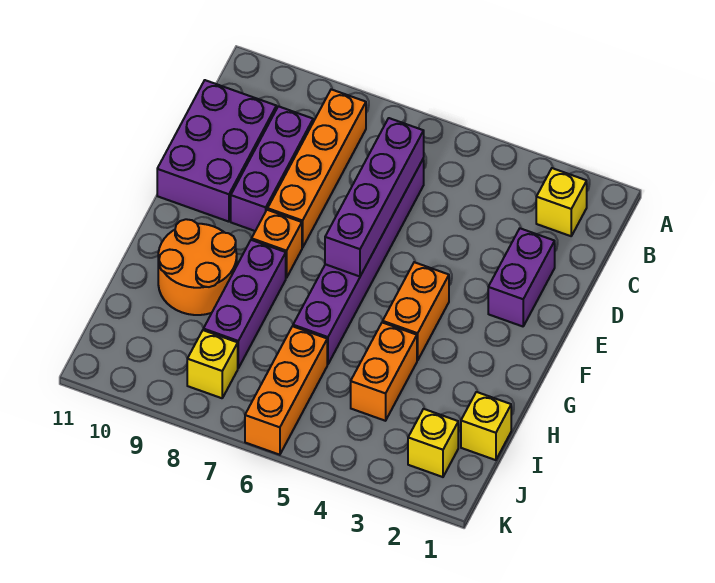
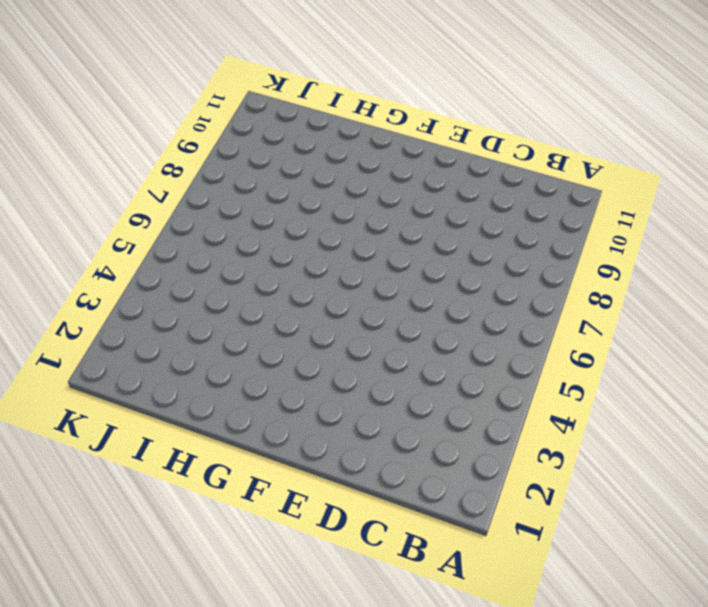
none -> yellow 1x1 brick [536,168,587,236]
none -> orange 1x4 brick [268,89,366,248]
none -> purple 1x6 brick [293,158,424,364]

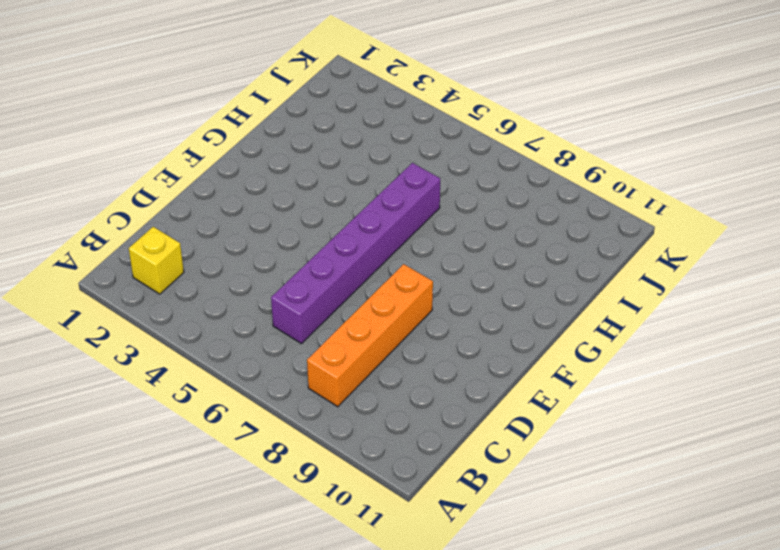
none -> purple 1x3 brick [231,106,313,231]
none -> purple 2x3 brick [157,80,276,222]
none -> purple 1x2 brick [488,228,555,326]

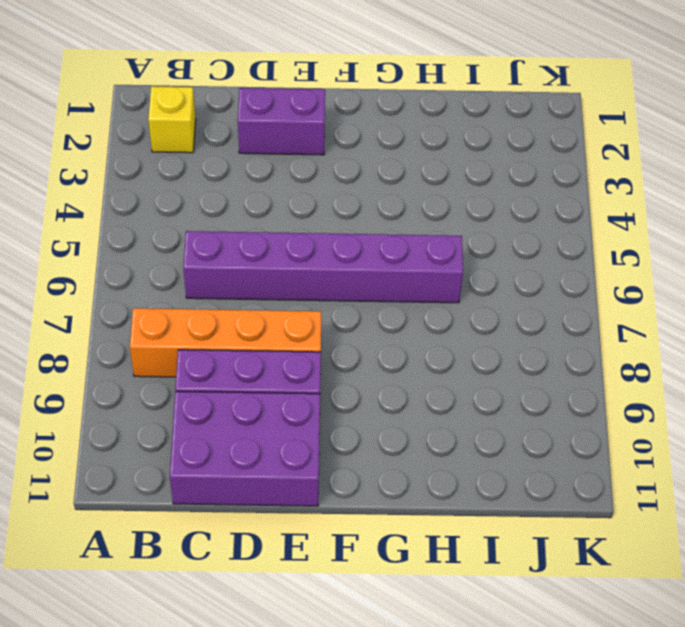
none -> orange 1x2 brick [383,262,449,361]
none -> orange 1x1 brick [252,210,302,278]
none -> purple 1x3 brick [203,240,286,368]

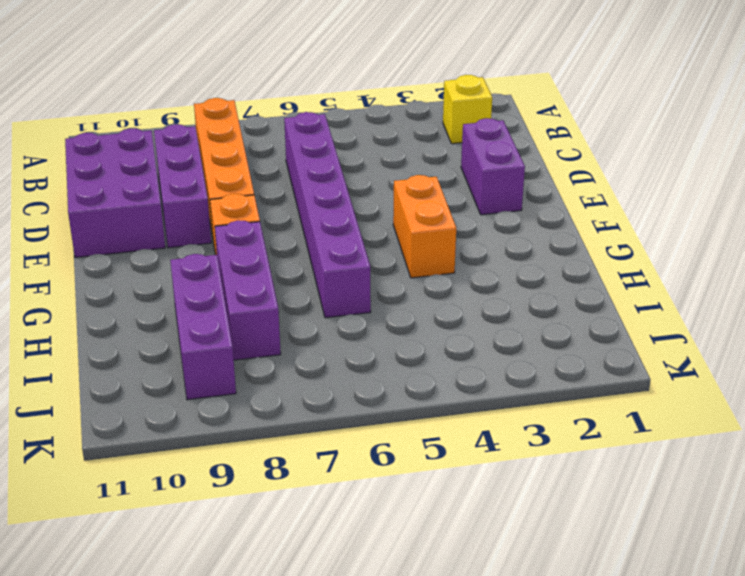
purple 1x3 brick [170,254,236,400] -> orange 2x2 round brick [158,219,237,315]
none -> orange 1x2 brick [351,322,417,421]
none -> yellow 1x1 brick [461,392,511,460]
none -> orange 1x3 brick [245,326,327,455]

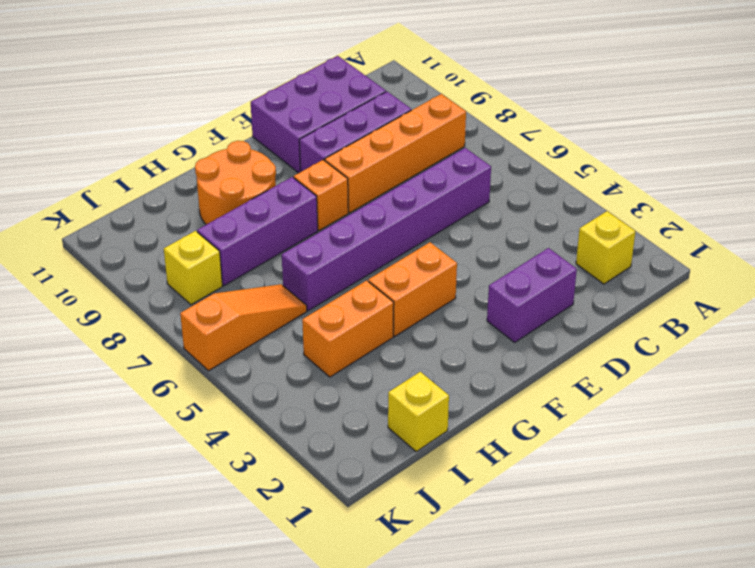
orange 1x3 slope [180,284,307,371] -> orange 1x3 brick [245,326,327,455]
none -> yellow 1x1 brick [408,409,458,477]
none -> purple 1x4 brick [325,118,424,276]

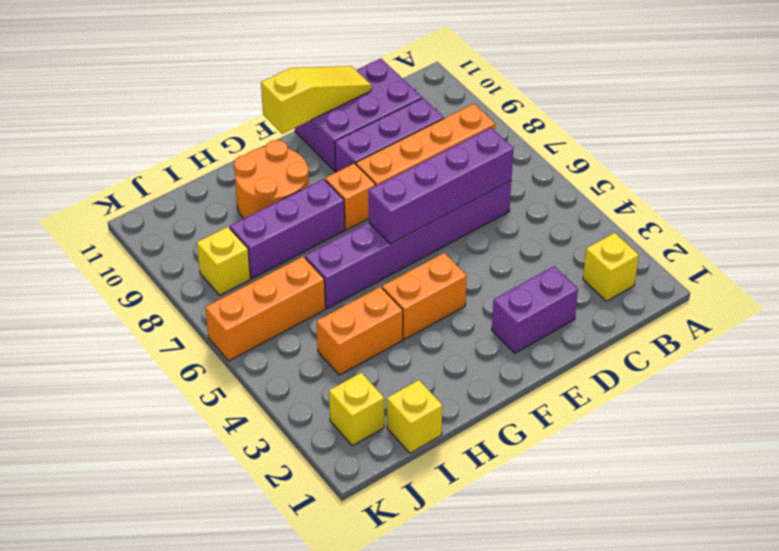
yellow 1x3 slope [261,66,371,134] -> none

